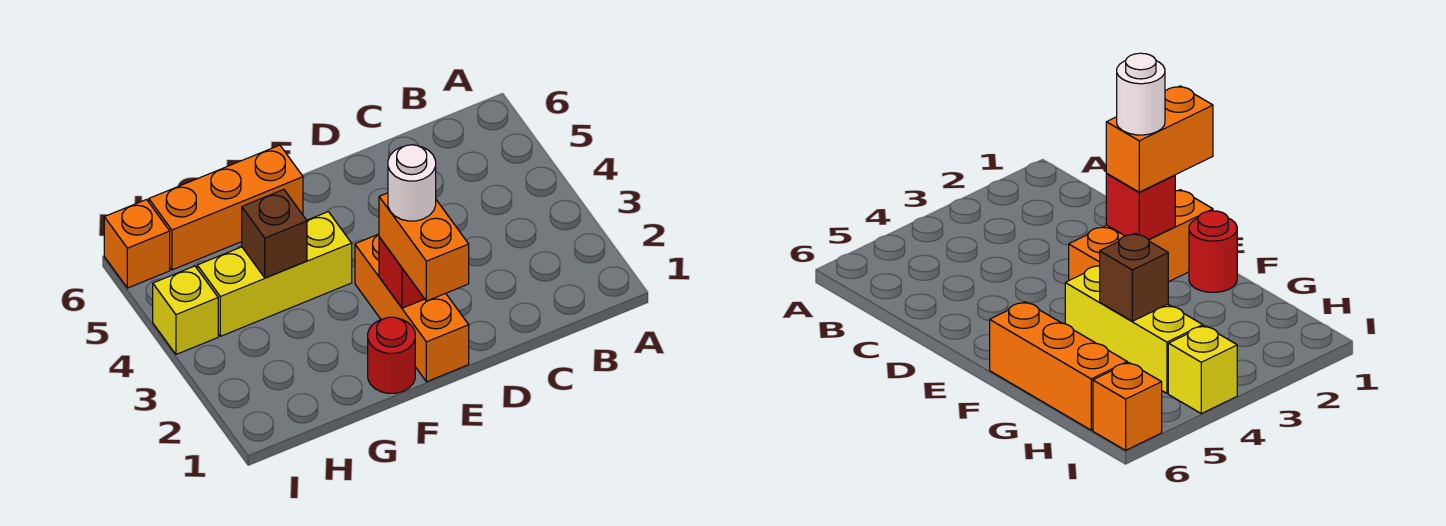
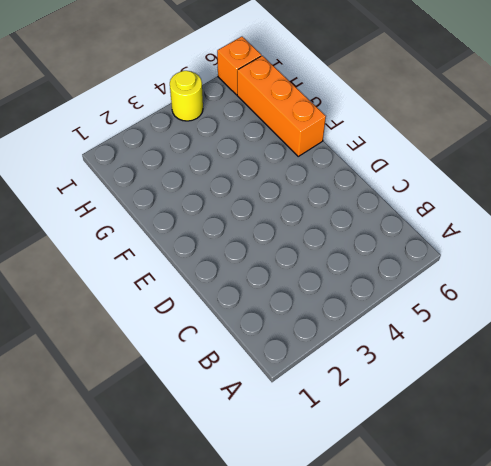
yellow 1x1 round brick [170,71,203,121] -> yellow 1x1 brick [153,266,218,354]
none -> orange 1x3 brick [355,234,469,382]
none -> red 1x1 round brick [368,317,415,393]

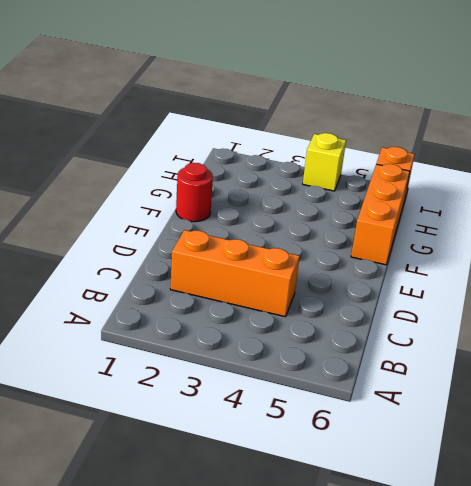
orange 1x3 brick [170,230,300,317] -> orange 1x3 brick moved to [355,234,469,382]
none -> yellow 1x3 brick [197,212,352,336]
none -> red 1x1 brick [379,237,424,308]

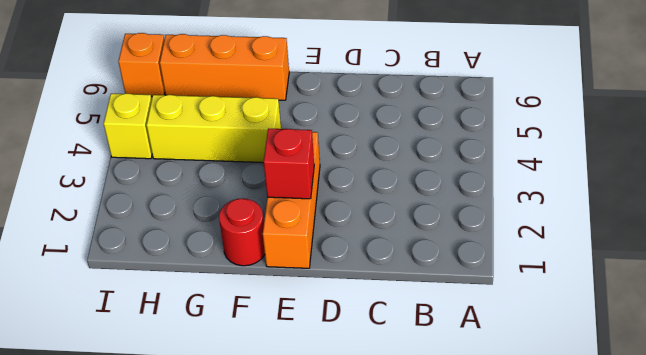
none -> brown 1x1 brick [242,189,307,278]
none -> orange 1x2 brick [379,193,469,301]

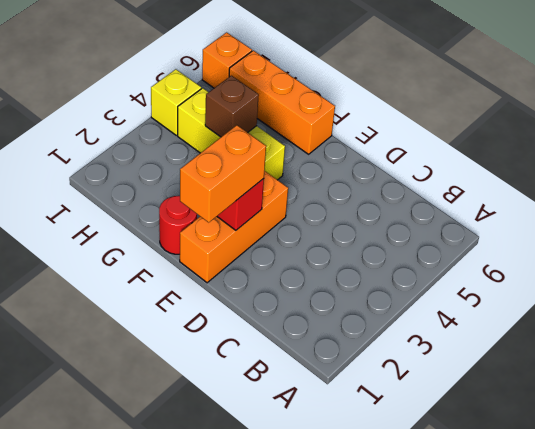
none -> white 1x1 round brick [388,145,436,221]

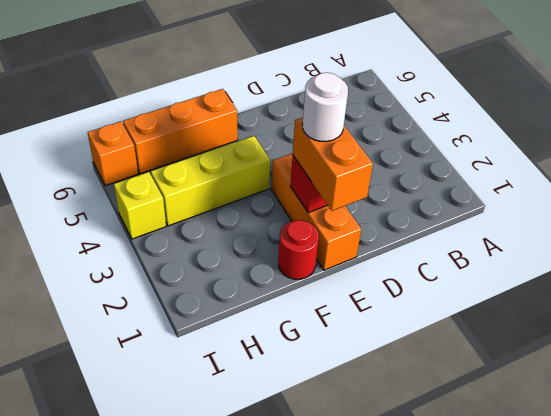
none -> brown 1x1 brick [242,189,307,278]

